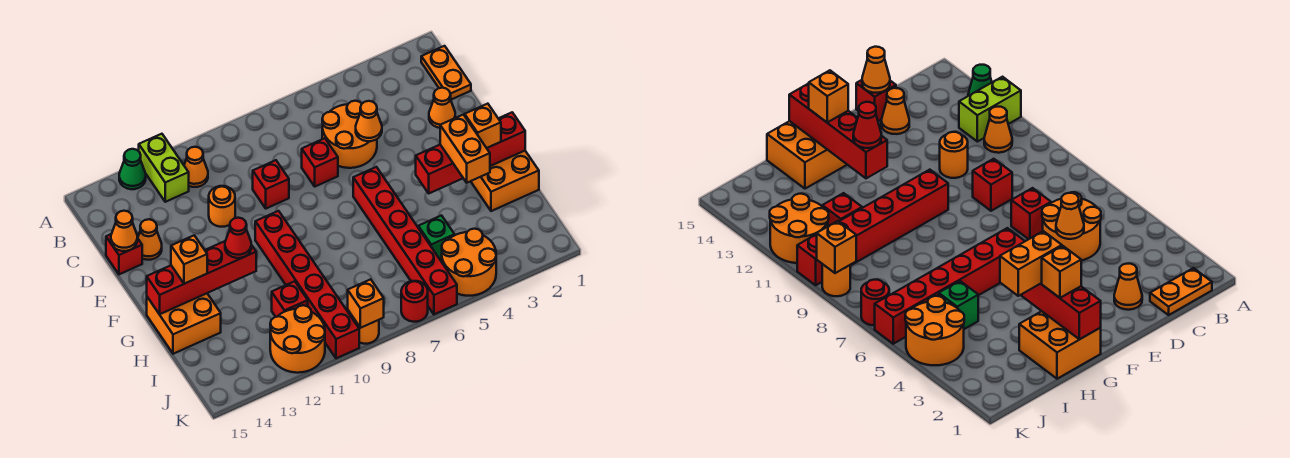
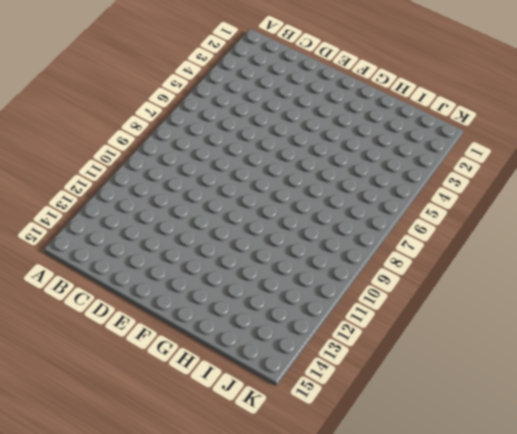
none -> lime 1x2 brick [139,134,189,202]
none -> green 1x1 cone [119,149,146,189]
none -> orange 1x2 plate [421,46,471,100]
none -> orange 1x1 cone [184,147,208,187]

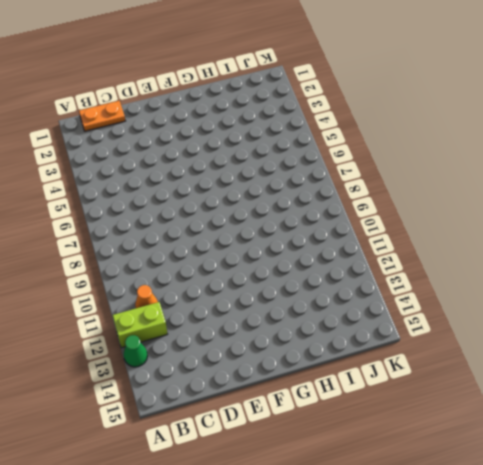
none -> orange 2x2 round brick [322,101,377,168]
none -> orange 1x1 cone [429,88,455,128]
none -> red 1x1 brick [302,138,338,186]
none -> red 1x1 brick [253,160,289,208]

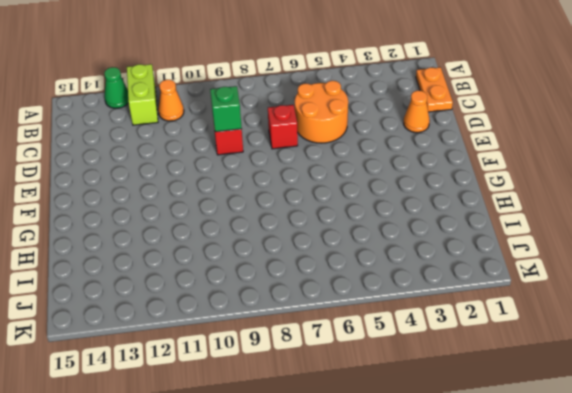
green 1x1 brick [210,86,242,132] -> green 1x1 brick moved to [418,216,455,260]
none -> orange 1x1 round brick [209,186,235,227]
none -> orange 1x1 cone [138,219,162,260]
none -> red 1x1 brick [106,234,142,274]
none -> red 1x6 brick [353,167,457,314]

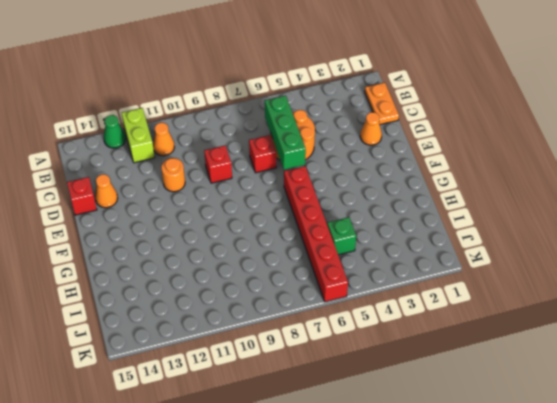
green 1x3 brick [265,96,306,170] -> none
none -> red 1x6 brick [255,211,359,358]
none -> orange 2x2 brick [471,151,539,211]
none -> orange 2x2 brick [147,293,221,354]
none -> red 1x1 brick [272,281,308,317]

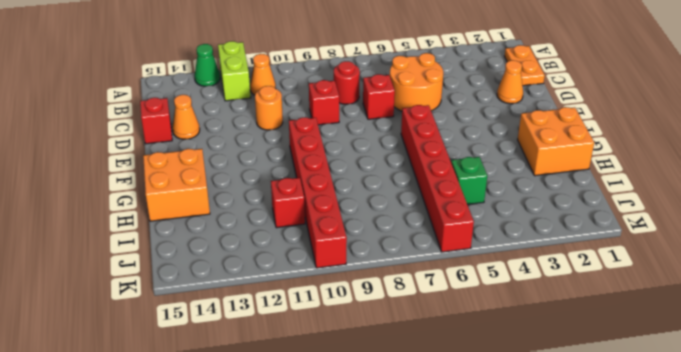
red 1x1 round brick [334,61,360,104] -> red 1x1 round brick moved to [401,281,428,322]
none -> orange 2x2 round brick [442,229,496,296]
none -> orange 2x2 round brick [270,305,325,373]
none -> orange 1x1 round brick [352,316,379,344]
none -> orange 1x1 cone [356,101,382,141]

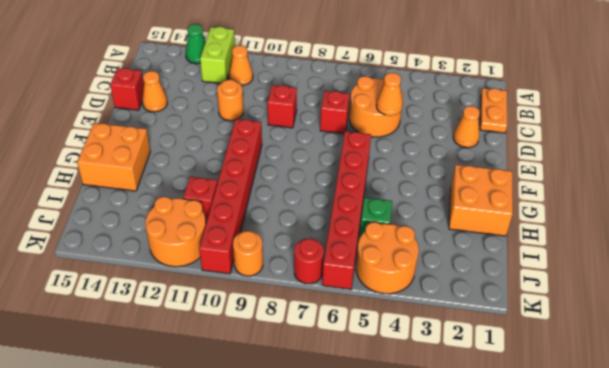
none -> orange 1x1 cone [111,211,137,251]
none -> red 1x4 brick [416,112,525,193]
none -> red 1x4 brick [147,241,256,314]
none -> orange 1x1 brick [348,279,384,328]

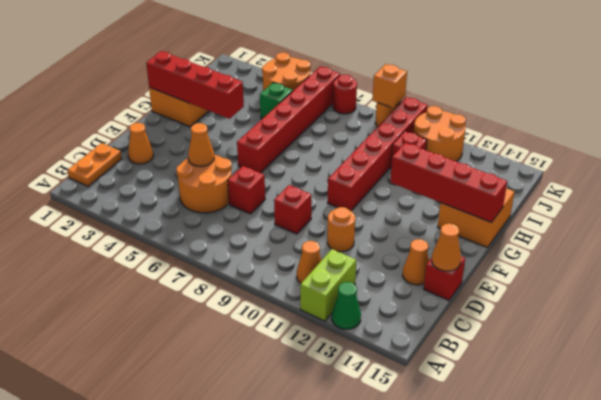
none -> orange 1x1 brick [465,104,501,148]
none -> orange 1x2 brick [440,115,490,183]
none -> red 1x1 cone [225,218,251,258]
none -> orange 1x1 brick [171,235,207,284]

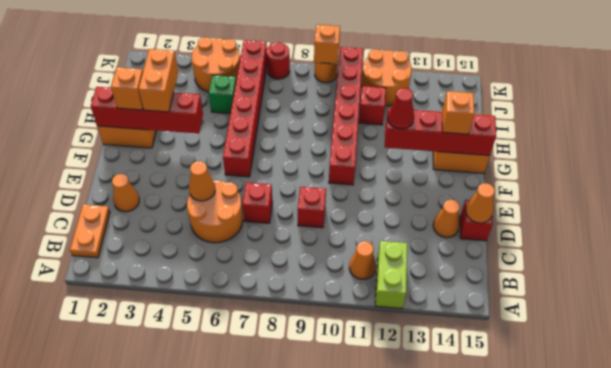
none -> green 1x1 cone [119,149,146,189]
none -> orange 1x1 round brick [209,186,235,227]

